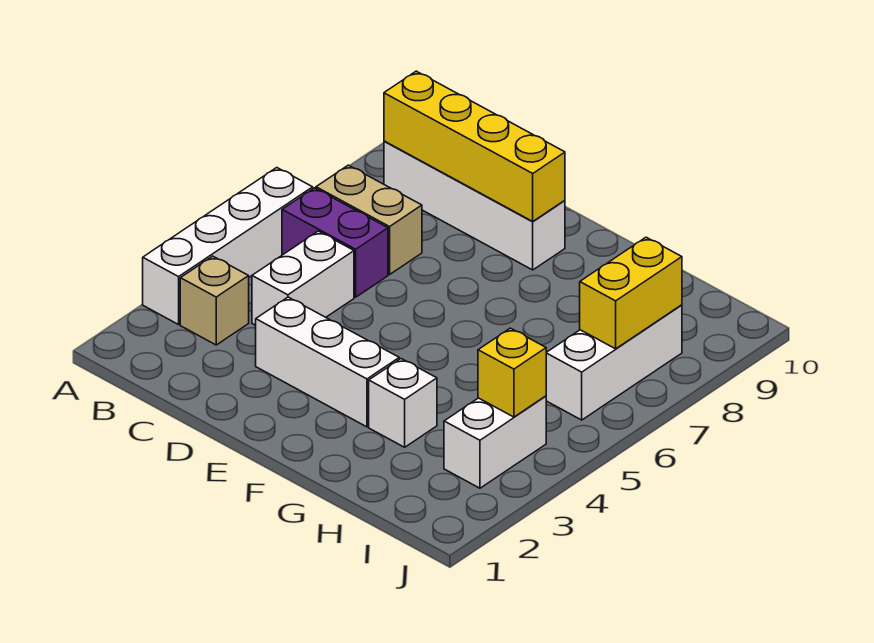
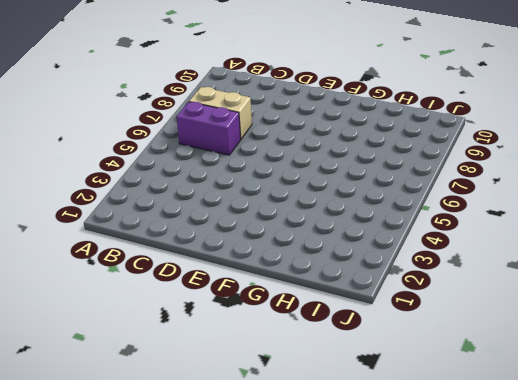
none -> white 1x4 brick [143,168,313,325]
none -> tan 1x1 brick [180,256,249,345]
none -> white 1x4 brick [384,141,565,270]

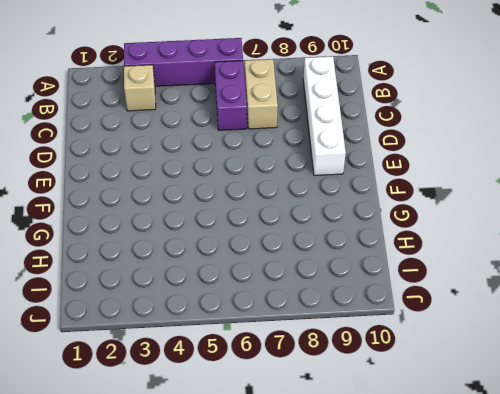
purple 1x4 brick [124,38,243,86] -> white 1x4 brick [143,168,313,325]
none -> white 1x2 brick [252,231,354,325]
none -> white 1x3 brick [256,297,399,427]
none -> white 1x1 brick [369,359,437,447]

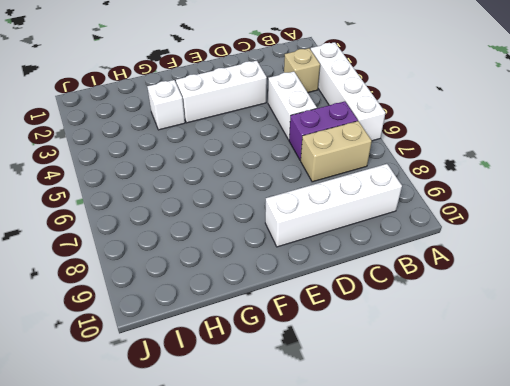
none -> white 1x2 brick [444,396,546,488]
none -> white 1x3 brick [546,305,682,420]
none -> yellow 1x4 brick [384,71,565,222]

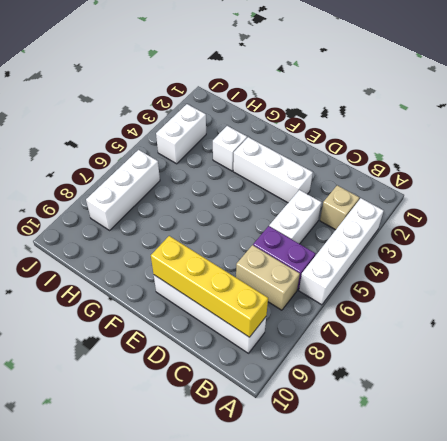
none -> yellow 1x1 brick [478,328,546,417]
none -> yellow 1x2 brick [580,237,682,349]

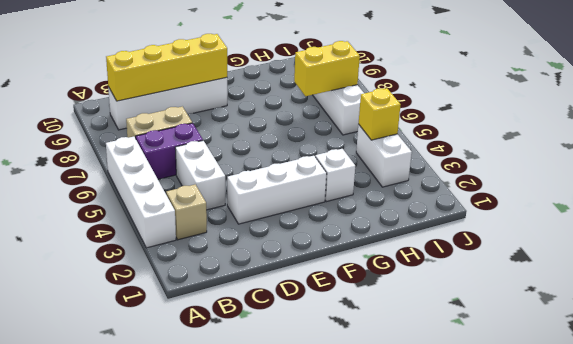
yellow 1x2 brick [294,41,360,96] -> yellow 1x2 brick turned to [580,237,682,349]

